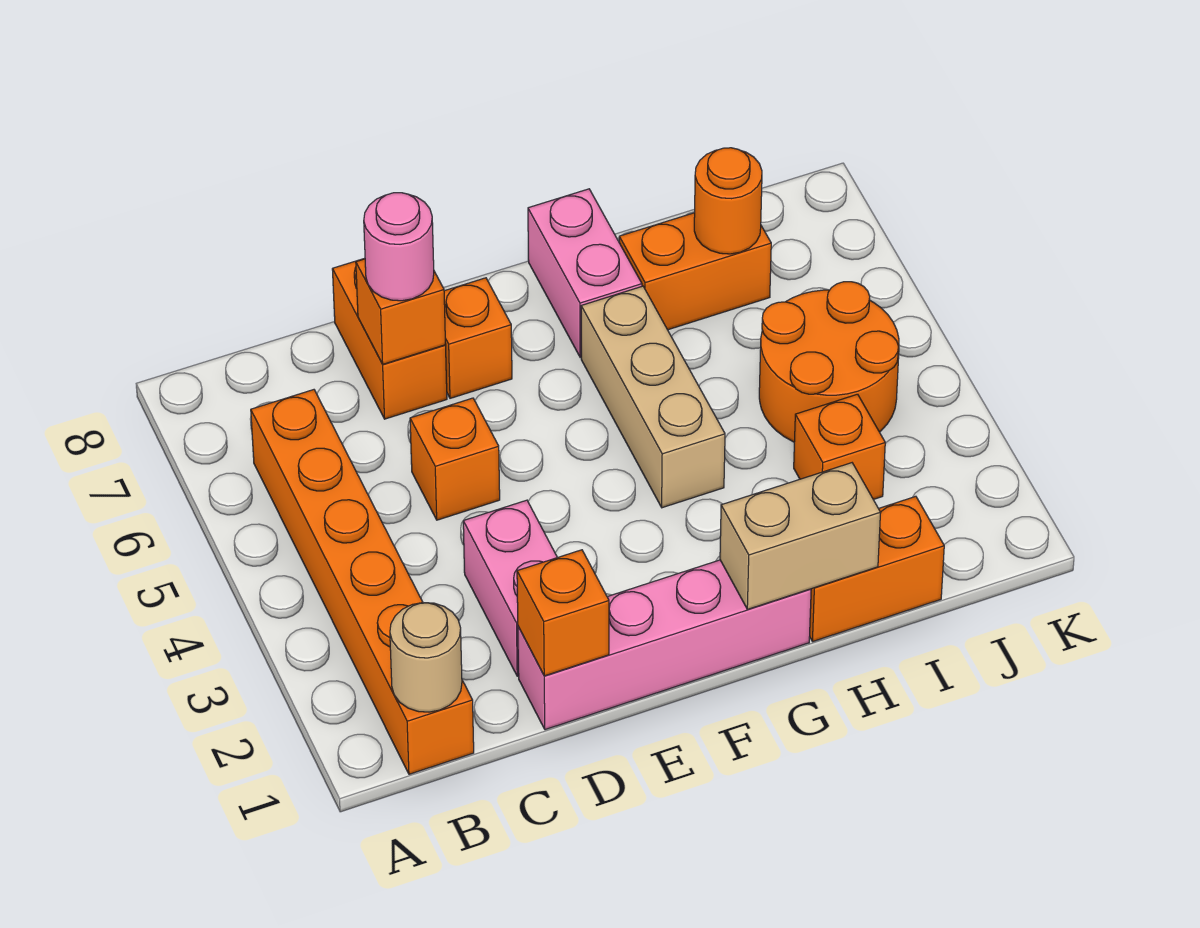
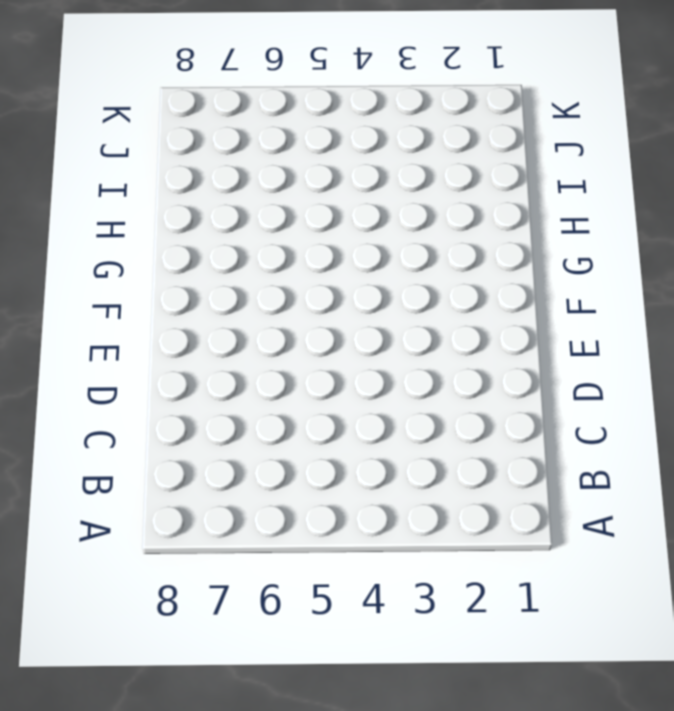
none -> orange 1x6 brick [251,390,474,774]
none -> pink 1x4 brick [518,560,811,730]
none -> pink 1x2 brick [463,500,557,676]

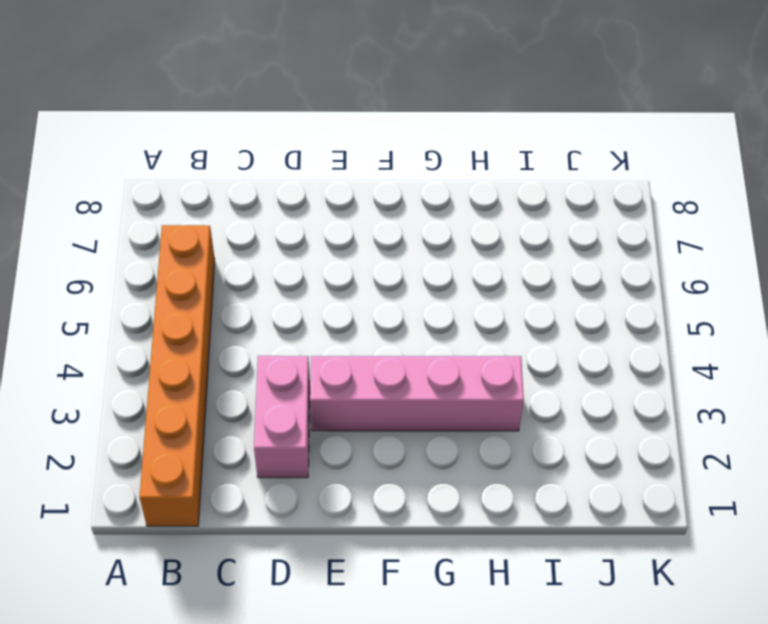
pink 1x4 brick [310,356,524,431] -> pink 1x4 brick moved to [518,560,811,730]
none -> orange 1x1 brick [410,398,500,520]
none -> orange 1x2 brick [332,259,447,419]
none -> orange 1x1 brick [444,278,512,398]

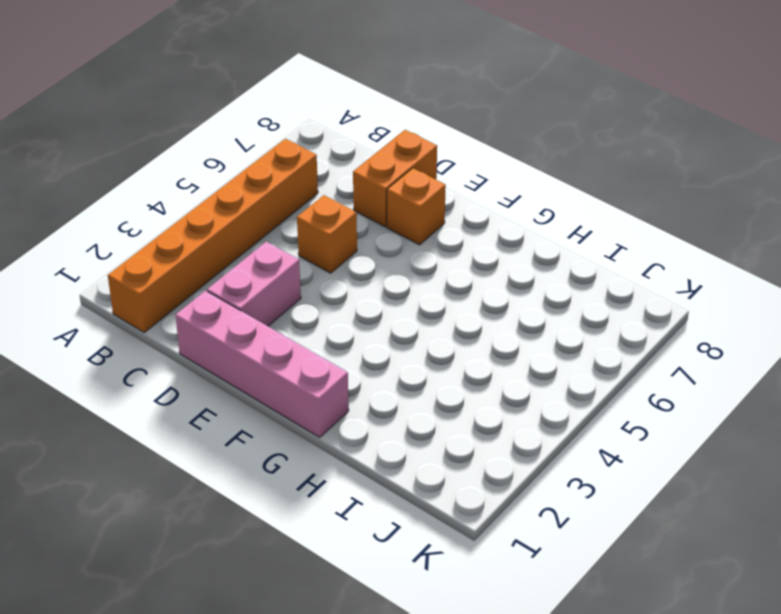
none -> tan 1x3 brick [581,286,725,508]
none -> pink 1x2 brick [528,189,642,357]
none -> orange 1x2 brick [810,496,944,642]

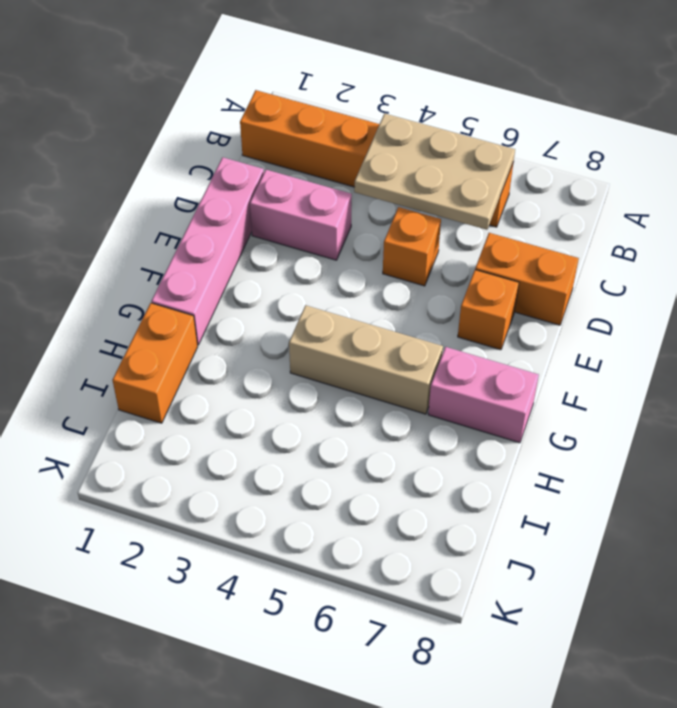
tan 2x3 plate [354,114,515,230] -> none
none -> orange 1x2 brick [619,213,771,330]
none -> orange 1x1 brick [794,394,885,499]
none -> orange 2x2 round brick [759,282,899,442]

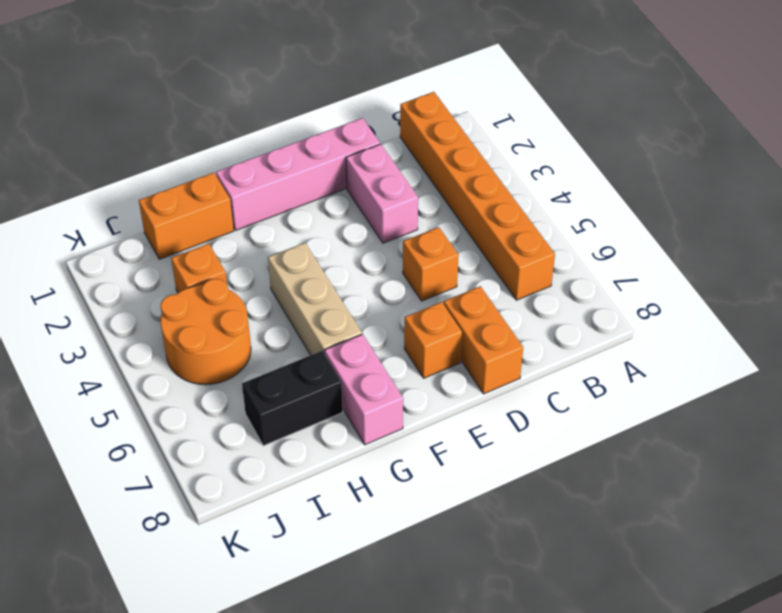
black 1x2 brick [242,351,343,446] -> orange 1x2 brick [619,213,771,330]
none -> tan 1x1 round brick [390,603,462,712]
none -> orange 1x1 brick [517,550,609,676]
none -> orange 1x1 brick [356,259,446,364]

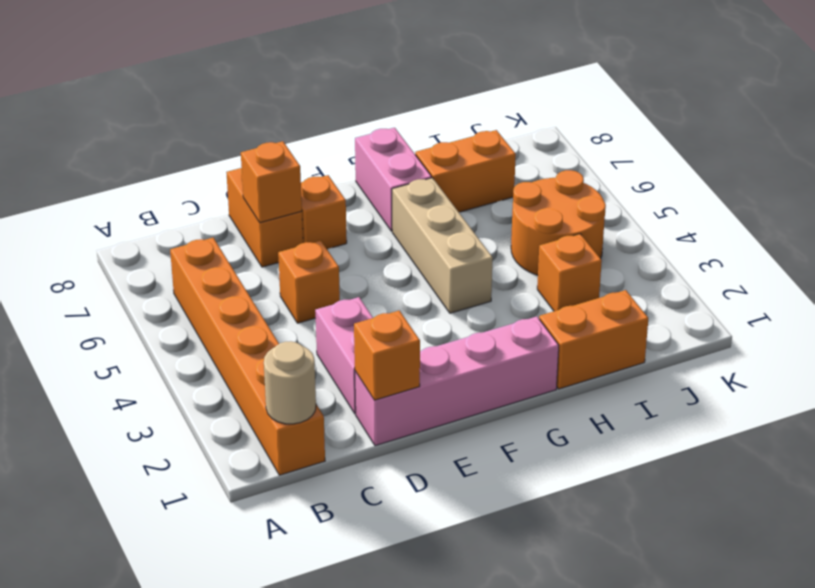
none -> tan 1x2 brick [720,463,881,609]
none -> orange 1x1 round brick [694,148,762,254]
none -> pink 1x1 round brick [364,193,434,301]

